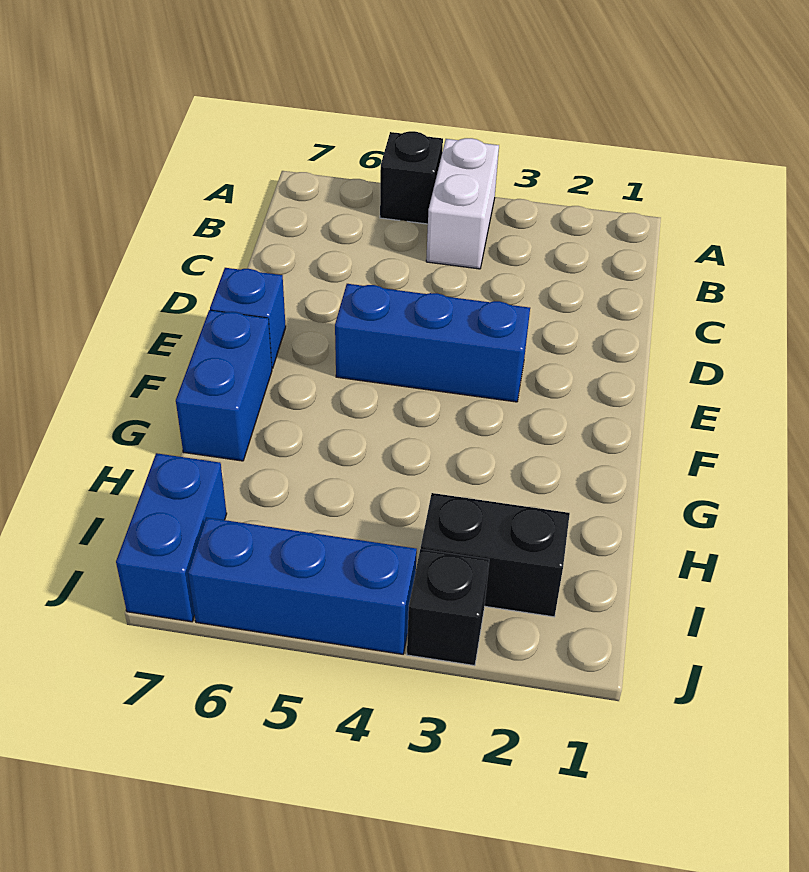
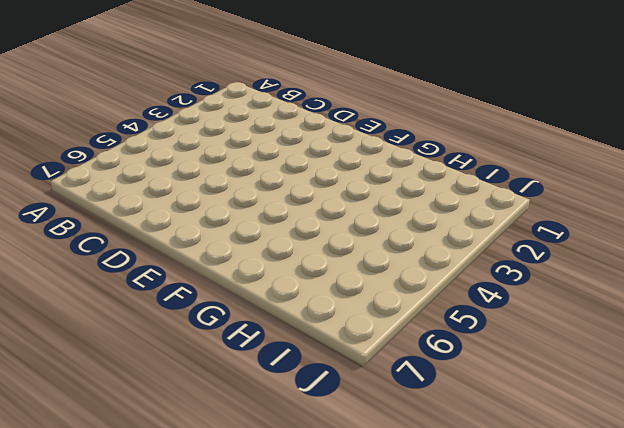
none -> white 1x2 brick [426,138,499,269]
none -> black 1x1 brick [380,131,443,224]

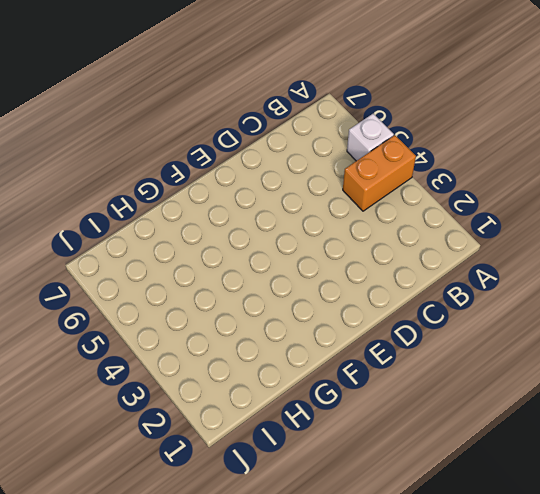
orange 1x2 brick [343,135,416,211] -> white 1x2 brick [426,138,499,269]
white 1x1 brick [347,114,394,161] -> black 1x1 brick [380,131,443,224]
none -> blue 1x3 brick [335,284,530,402]
none -> blue 1x1 brick [210,268,286,368]

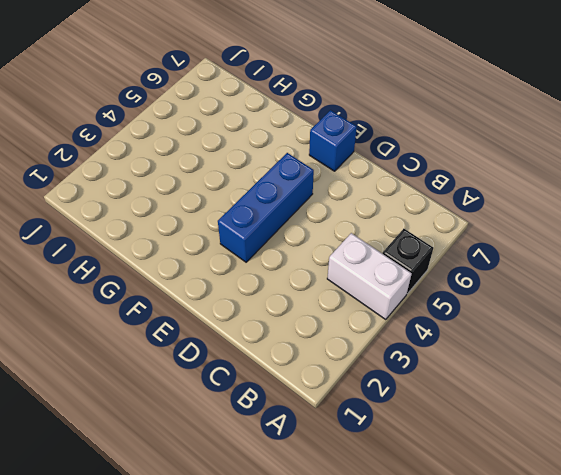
none -> blue 1x2 brick [176,310,272,461]
none -> black 1x2 brick [421,493,570,617]

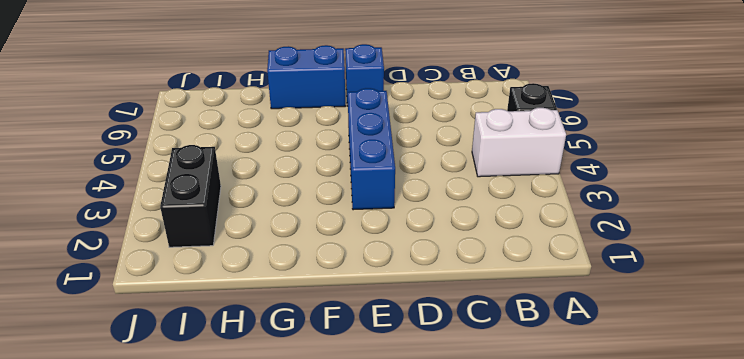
none -> blue 1x2 brick [116,453,227,622]
none -> black 1x1 brick [407,549,489,666]

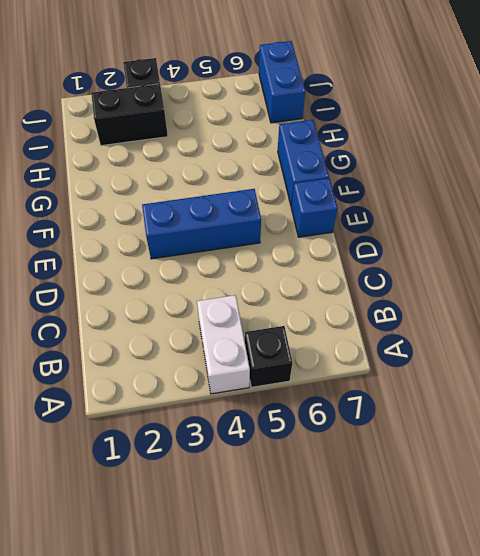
none -> blue 1x3 brick [188,518,417,654]

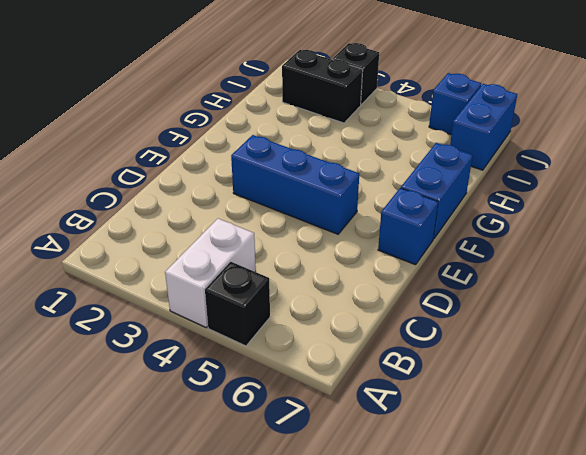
blue 1x1 brick [429,73,481,135] -> blue 1x3 brick [188,518,417,654]

